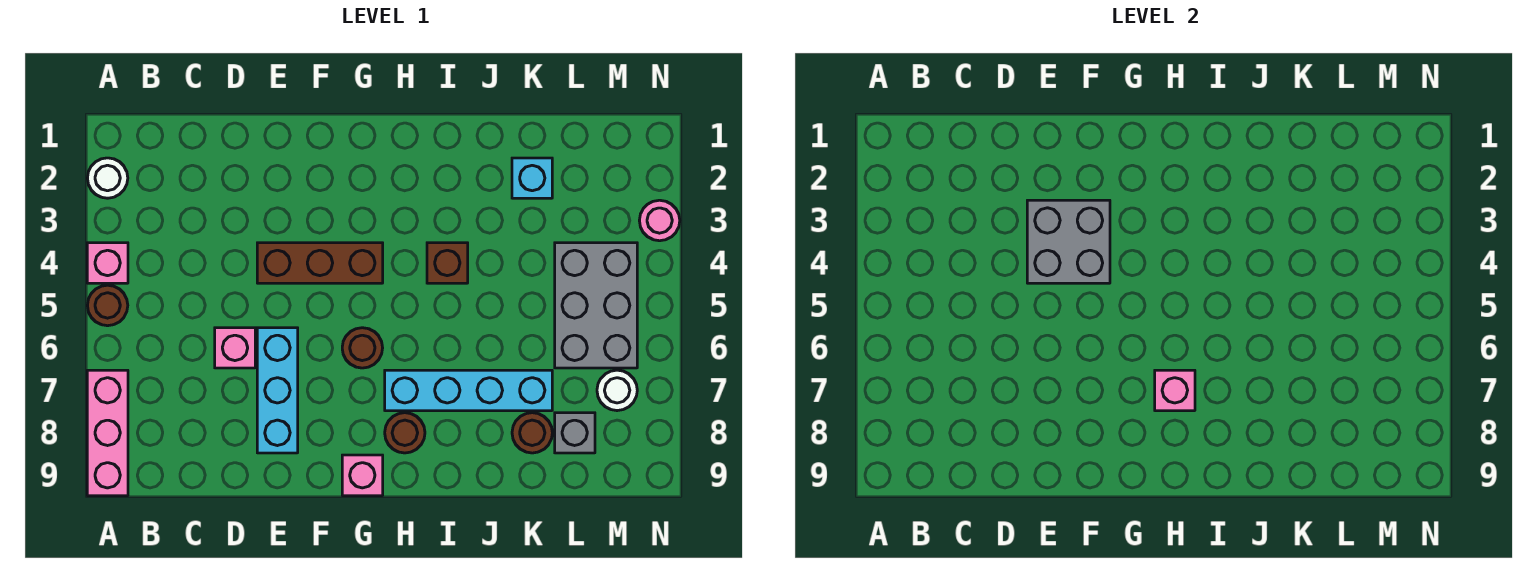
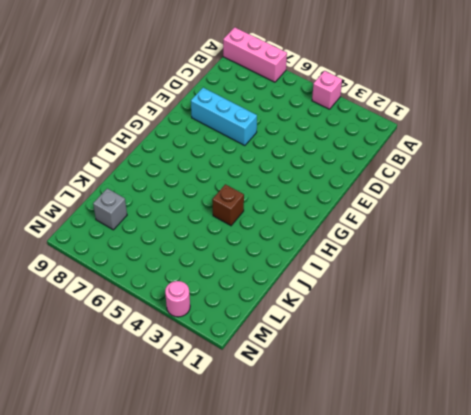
none -> white 1x1 round brick [87,158,128,198]
none -> brown 1x1 round brick [87,285,128,326]
none -> pink 1x1 brick [215,328,255,368]

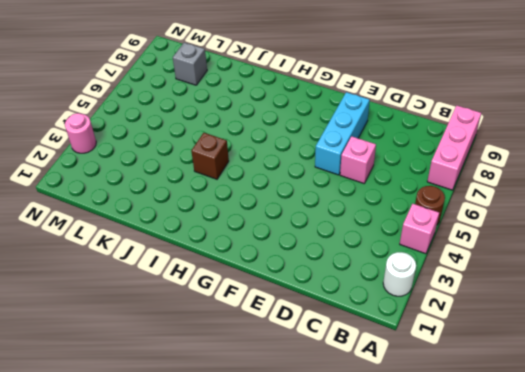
none -> brown 1x3 brick [257,243,383,283]
none -> brown 1x1 round brick [342,328,383,368]
none -> pink 1x1 brick [342,455,383,496]

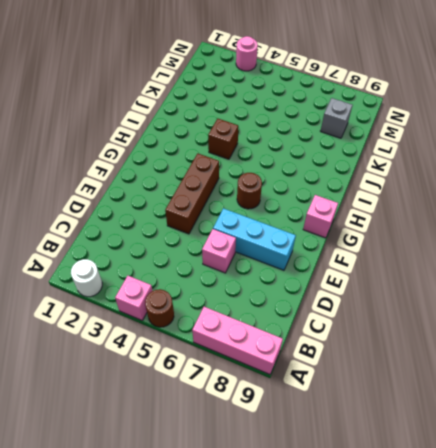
none -> cyan 1x4 brick [385,370,552,411]
none -> brown 1x1 round brick [385,413,425,453]
none -> cyan 1x1 brick [512,158,552,198]

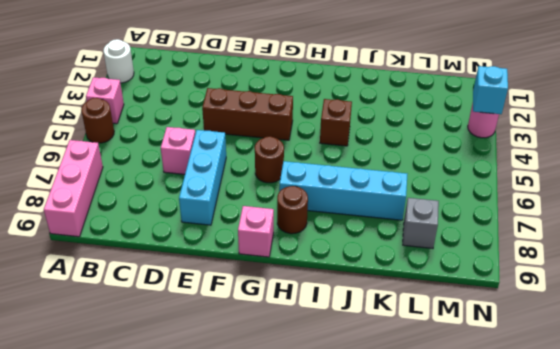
cyan 1x1 brick [473,66,508,114] -> cyan 1x1 brick moved to [512,158,552,198]
none -> brown 1x1 round brick [512,413,552,453]
none -> grey 2x3 brick [555,243,637,368]
none -> white 1x1 round brick [597,370,637,411]

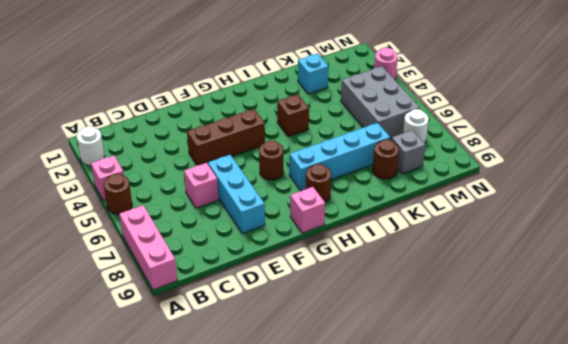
none -> grey 2x2 brick [1027,200,1110,283]
none -> pink 1x1 brick [1155,370,1195,411]

